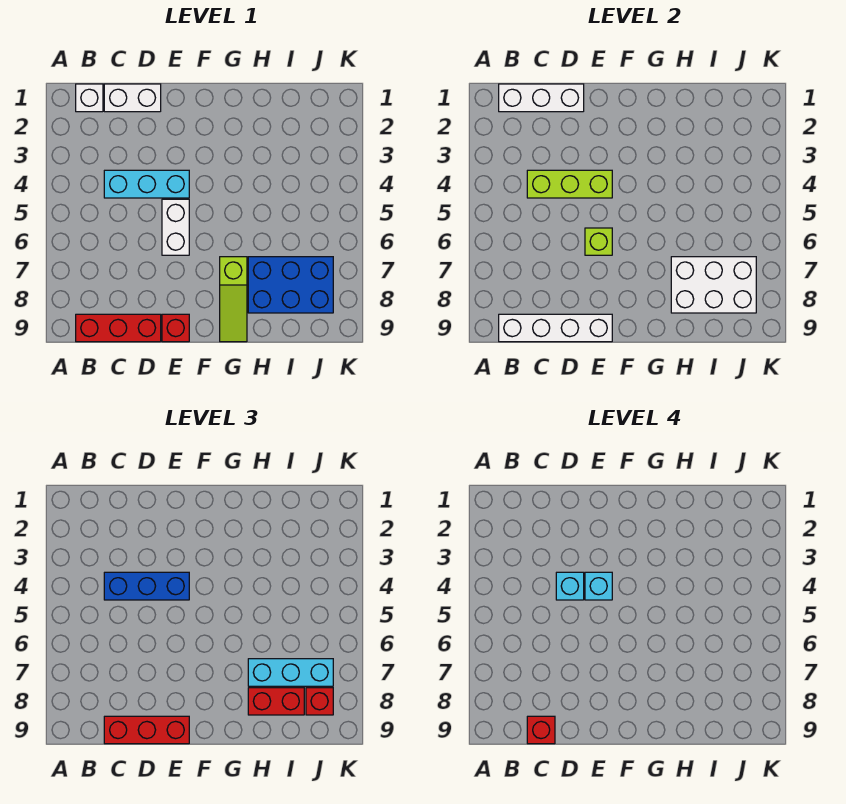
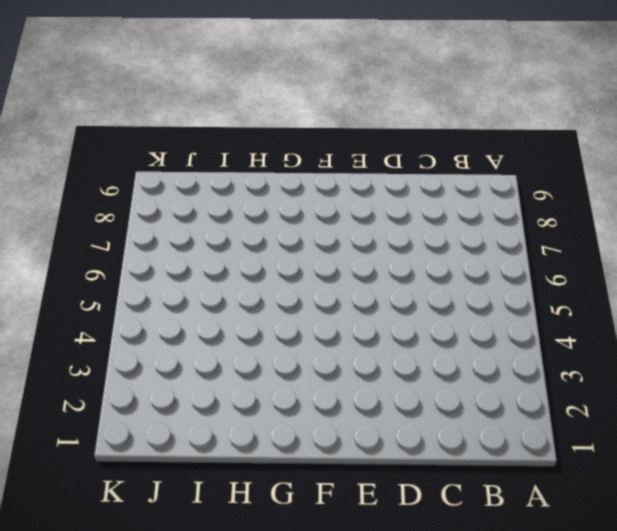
none -> white 1x1 brick [76,84,103,112]
none -> red 1x3 brick [76,314,161,342]
none -> white 1x2 brick [104,84,161,112]

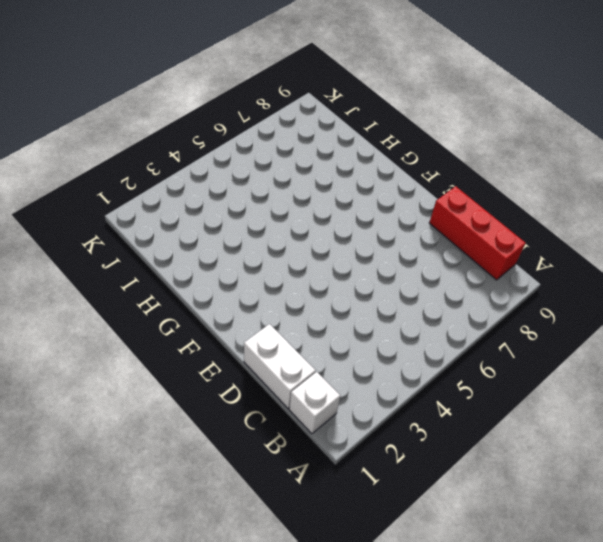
none -> cyan 1x3 brick [104,170,189,198]
none -> white 1x2 brick [162,199,189,255]
none -> red 1x1 brick [162,314,189,342]

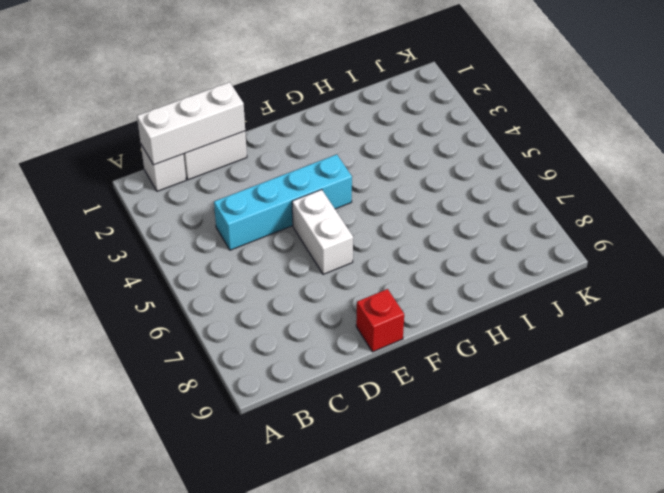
cyan 1x4 brick [214,154,352,250] -> cyan 1x3 brick [104,170,189,198]
none -> red 1x3 brick [76,314,161,342]
none -> lime 1x3 slope [220,257,247,342]
none -> blue 2x3 brick [248,257,333,313]

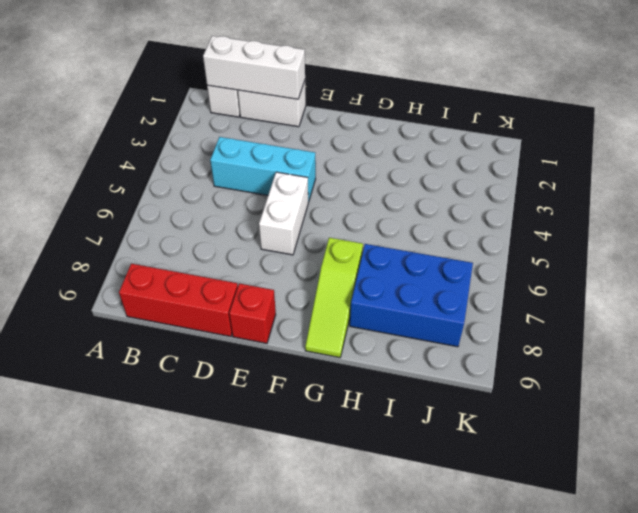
none -> white 1x4 brick [499,314,612,342]
none -> lime 1x3 brick [527,170,612,198]
none -> lime 1x1 brick [585,228,612,255]

